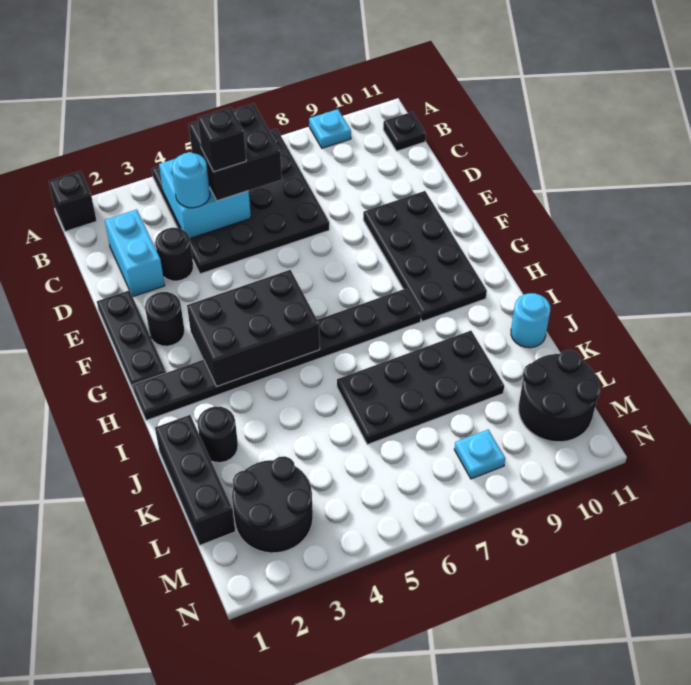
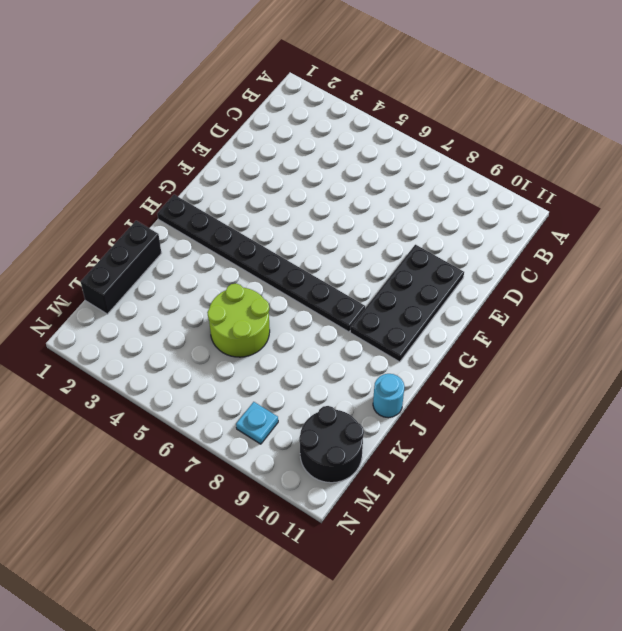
lime 2x2 round brick [207,284,270,357] -> black 2x4 plate [337,331,504,444]
none -> black 1x1 brick [49,171,97,231]
none -> black 4x4 plate [152,129,329,274]
none -> cyan 1x1 plate [309,109,351,148]

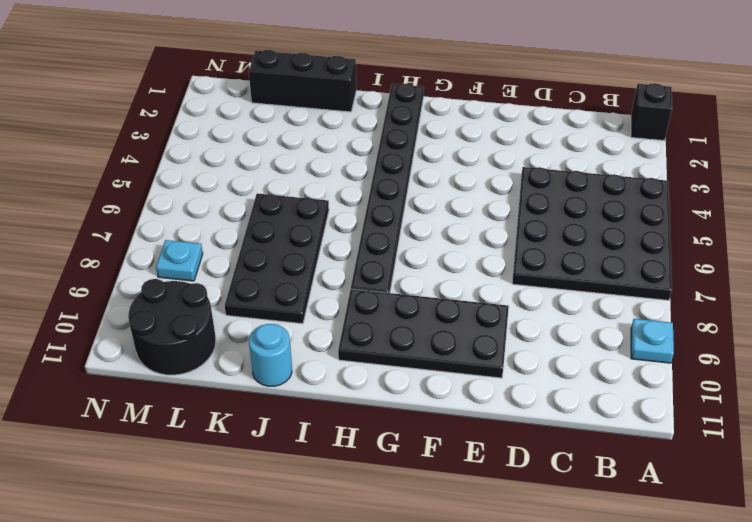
none -> black 1x1 plate [383,112,426,151]
none -> cyan 1x2 brick [105,209,165,297]
none -> black 1x1 round brick [155,228,193,281]

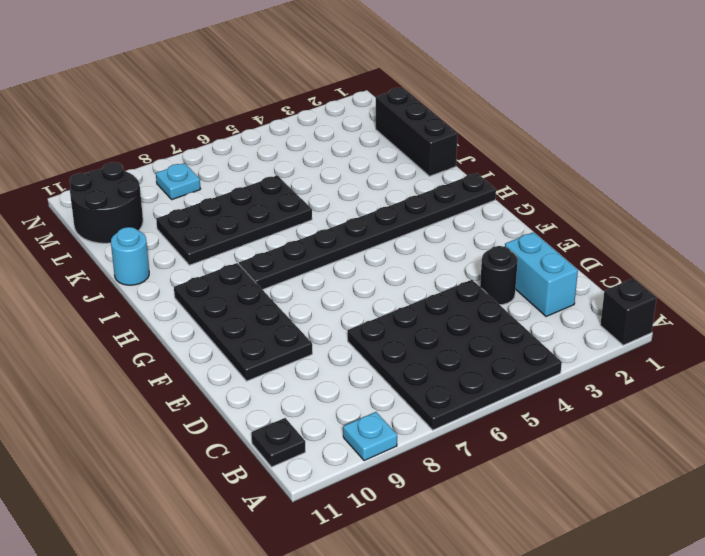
none -> black 1x3 plate [97,290,166,391]
none -> black 1x1 round brick [145,292,185,346]
none -> black 1x1 round brick [198,406,238,463]

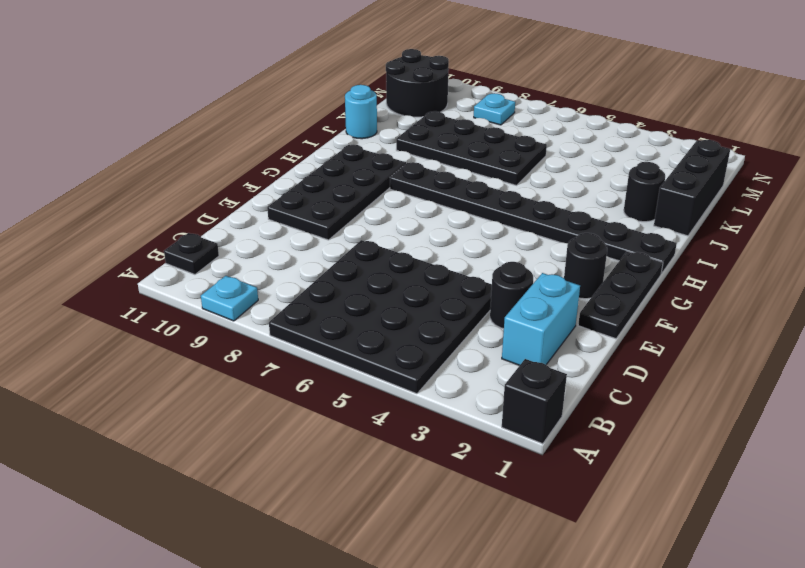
none -> black 2x2 round brick [232,456,313,553]
none -> cyan 2x2 brick [159,159,251,238]
none -> black 2x3 brick [187,270,320,387]

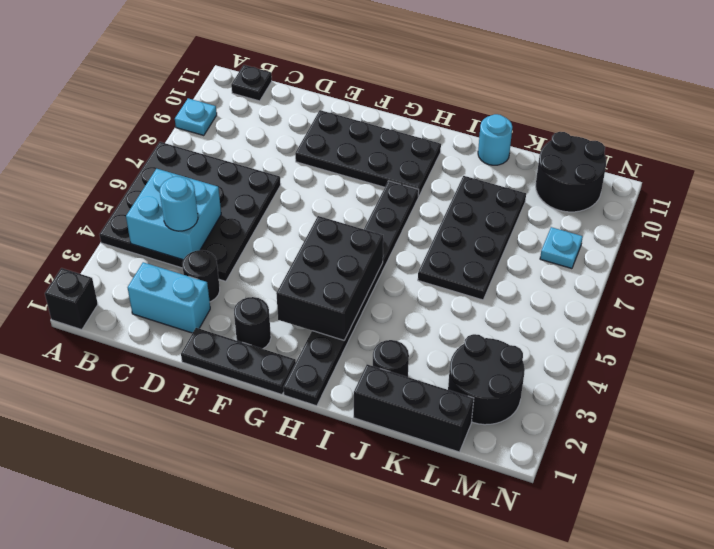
none -> black 2x2 brick [189,104,282,201]
none -> black 1x1 brick [198,107,246,172]

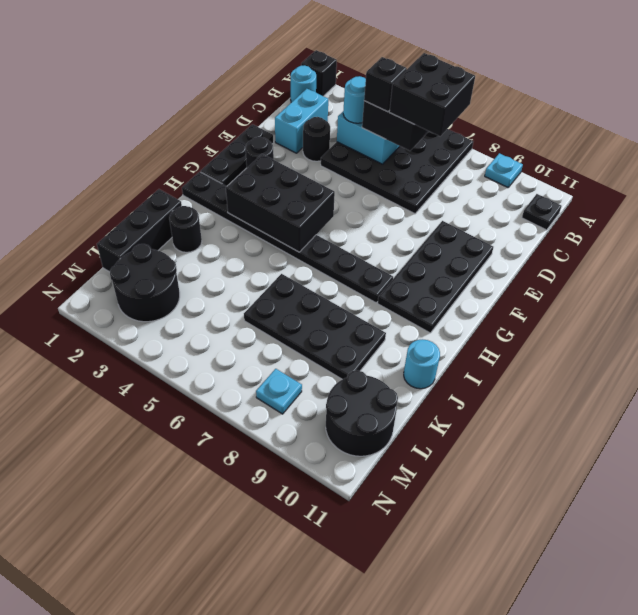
cyan 1x1 round brick [291,65,316,102] -> none
black 2x2 brick [389,53,475,136] -> none

